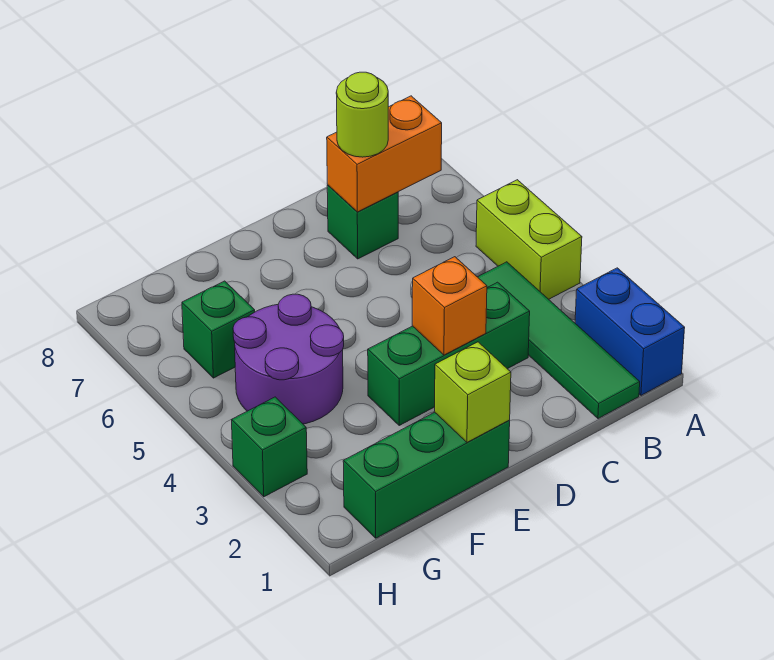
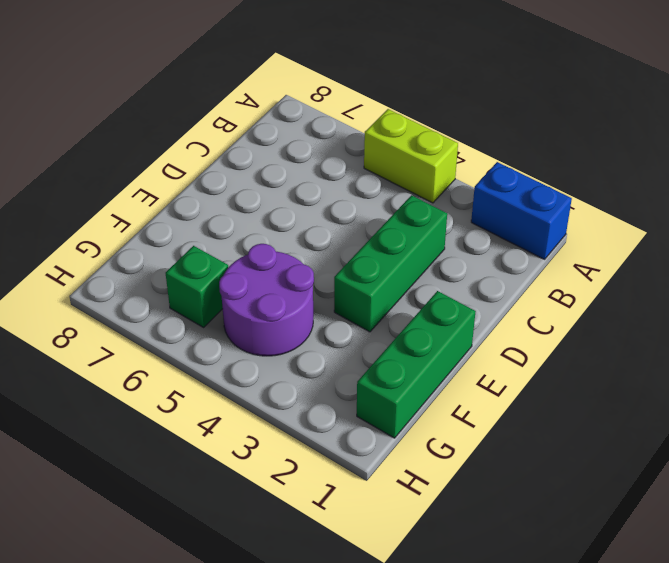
none -> green 1x4 tile [478,262,640,419]
none -> green 1x1 brick [327,185,398,259]
none -> green 1x1 brick [232,397,307,497]

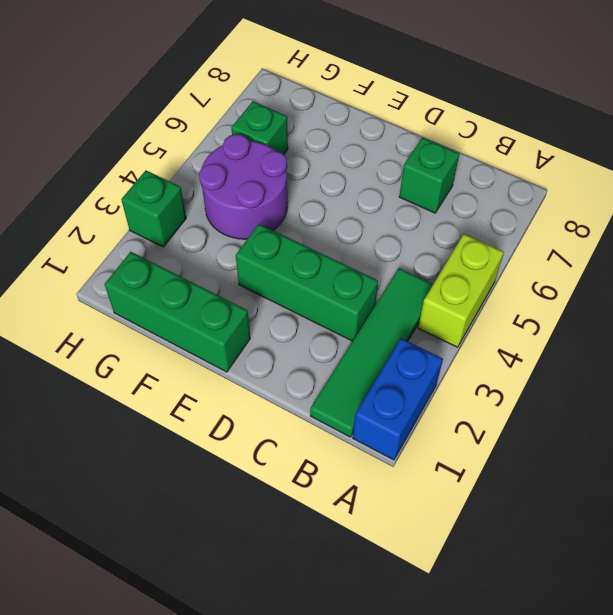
none -> orange 1x2 brick [327,96,442,212]
none -> orange 1x1 brick [412,257,487,355]
none -> lime 1x1 brick [434,342,511,442]

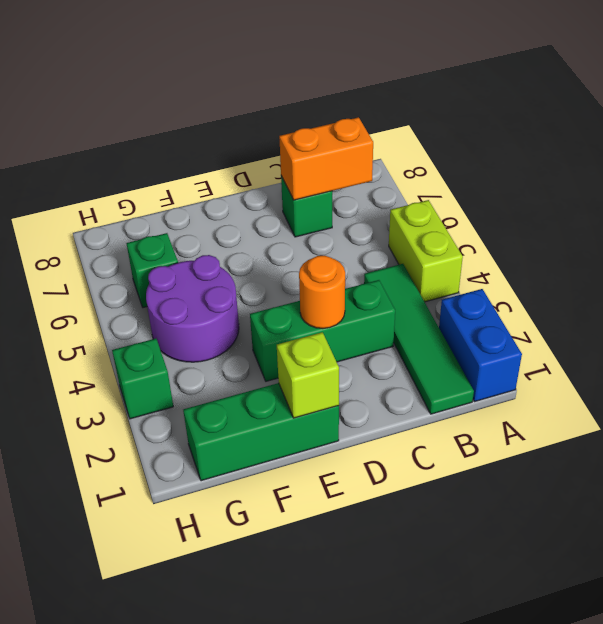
orange 1x1 round brick [299,256,345,328] -> orange 1x1 brick [412,257,487,355]
none -> lime 1x1 round brick [336,72,388,157]

